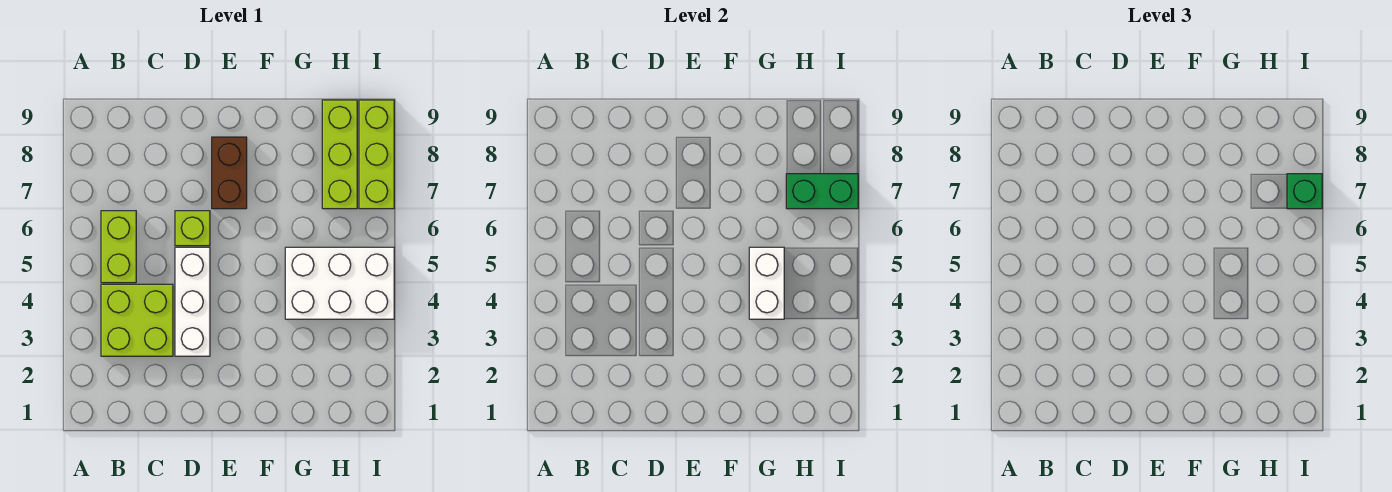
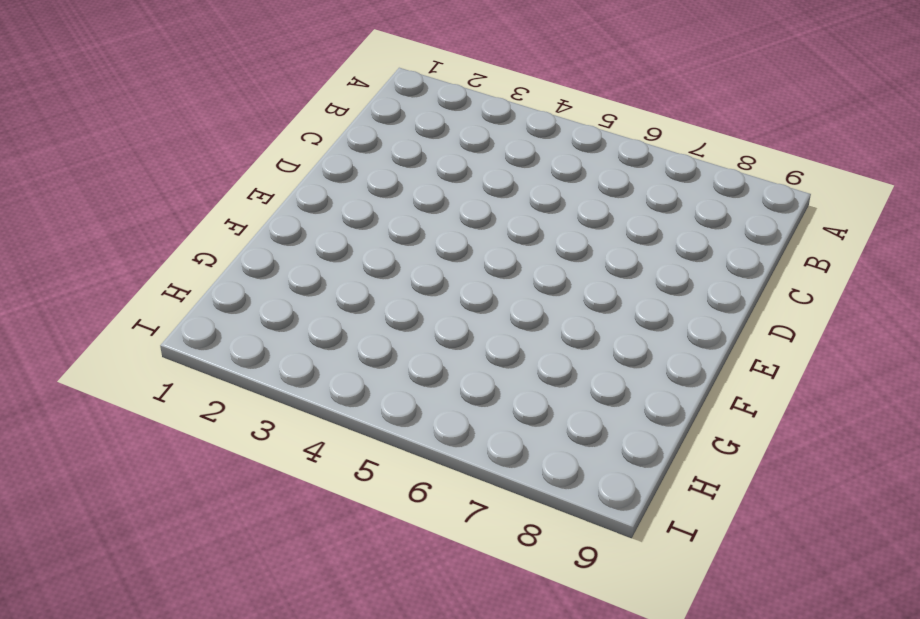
none -> lime 2x2 brick [101,284,173,356]
none -> lime 1x2 brick [101,211,136,283]

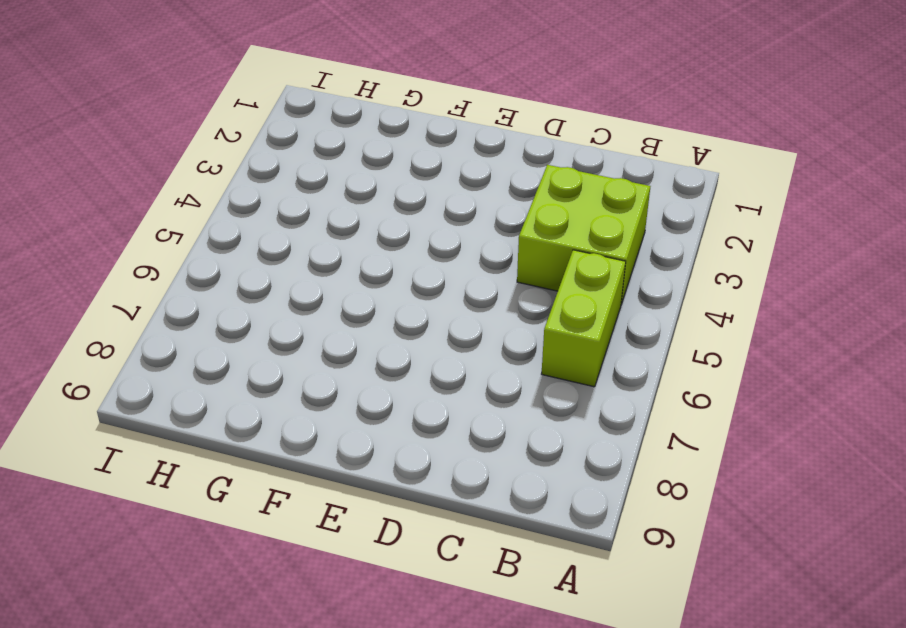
none -> white 1x3 brick [175,247,210,356]
none -> lime 1x1 brick [175,211,210,246]

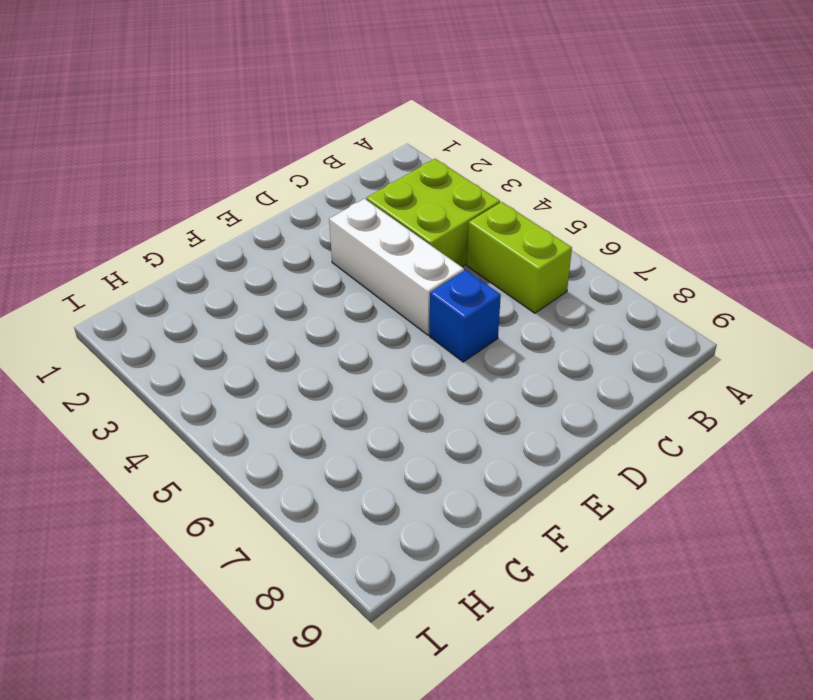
blue 1x1 brick [430,270,501,362] -> lime 1x1 brick [175,211,210,246]
none -> brown 1x2 brick [212,137,247,209]
none -> white 2x3 brick [285,247,394,319]

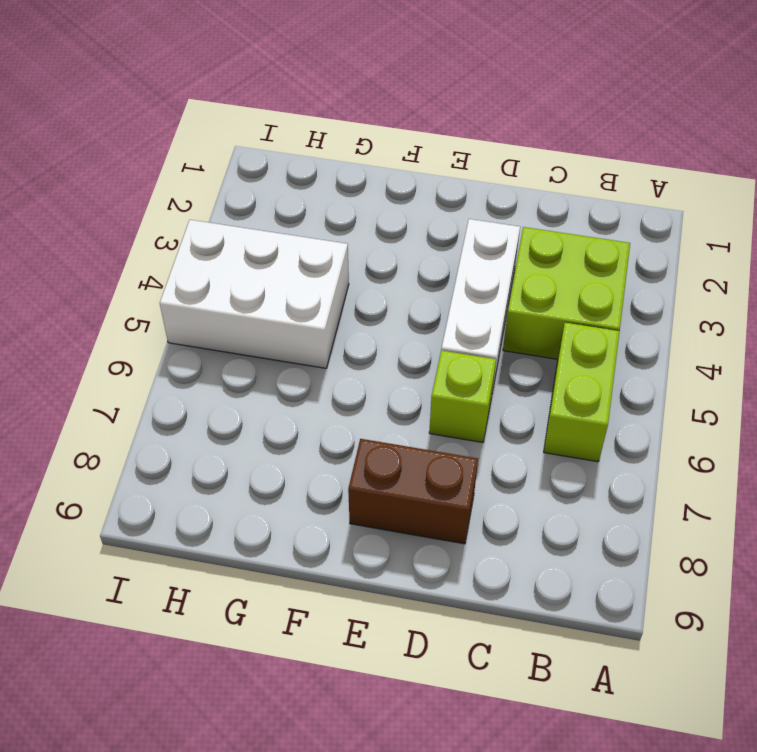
brown 1x2 brick [348,439,478,544] -> brown 1x2 brick turned to [212,137,247,209]
none -> lime 1x3 brick [322,100,357,209]
none -> lime 1x3 brick [359,100,394,209]

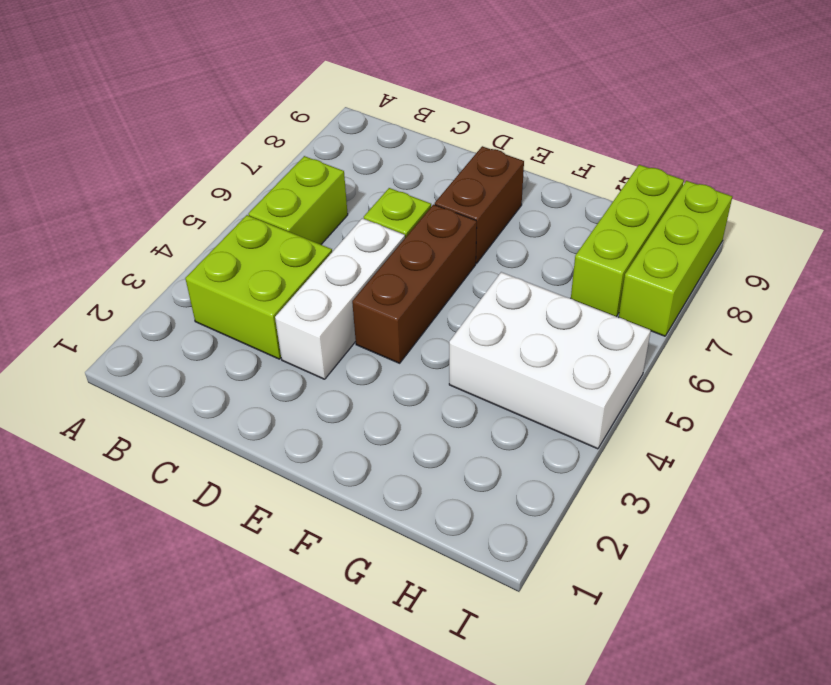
brown 1x3 brick [352,205,477,363] -> none
none -> white 1x2 brick [749,247,784,319]
none -> green 1x2 brick [786,174,858,209]

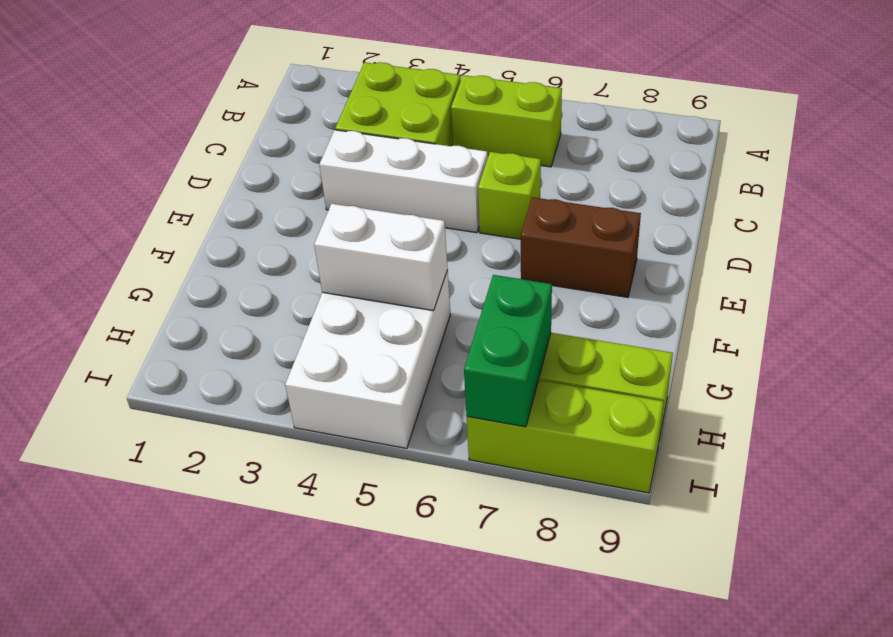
none -> green 1x1 brick [1287,174,1322,209]

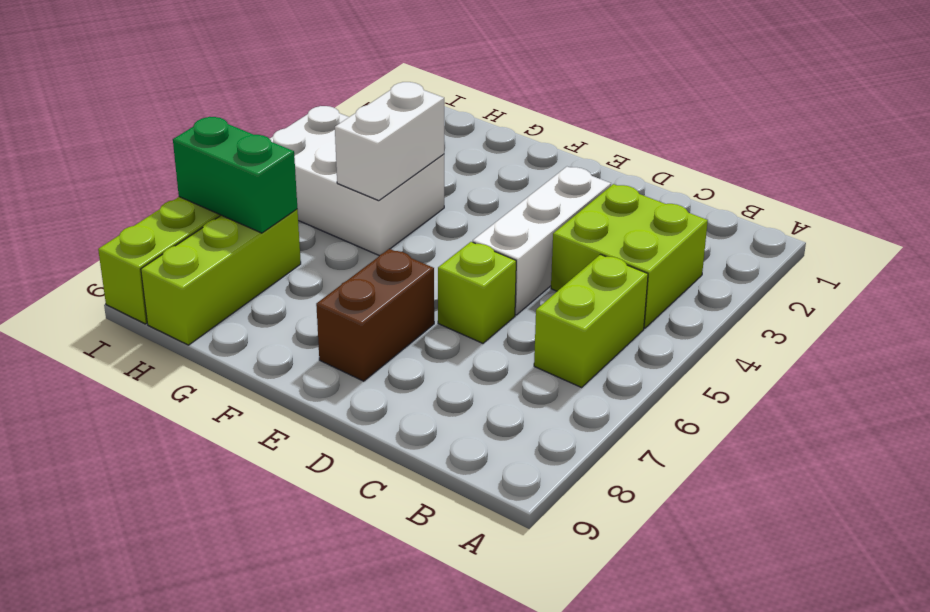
none -> green 1x1 brick [1287,174,1322,209]

